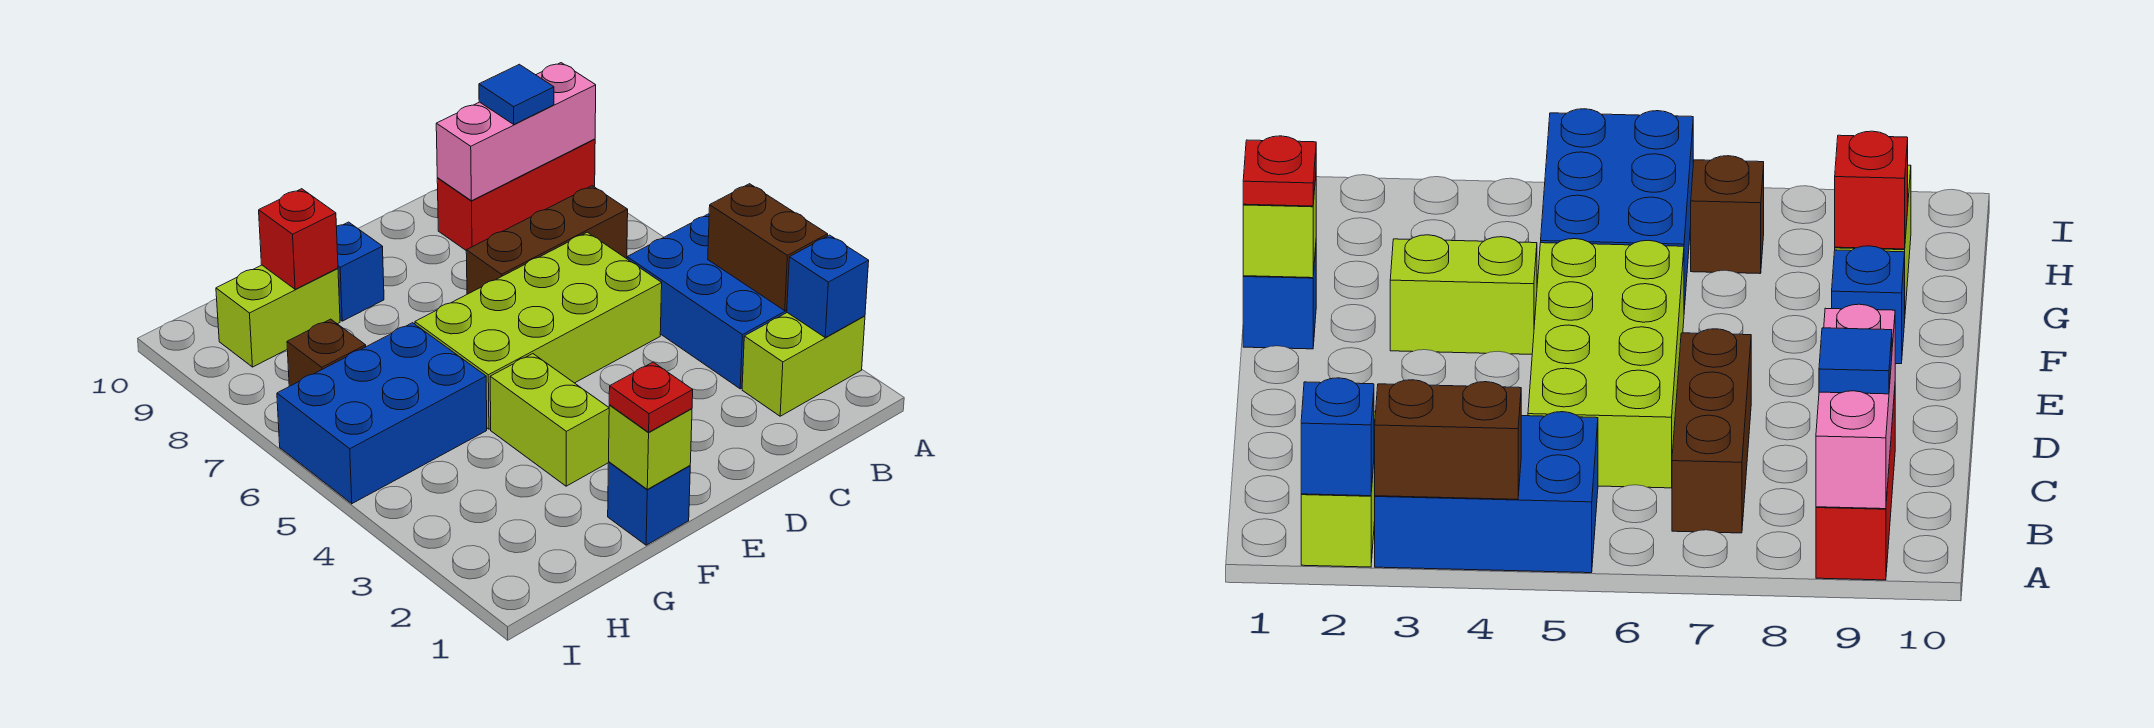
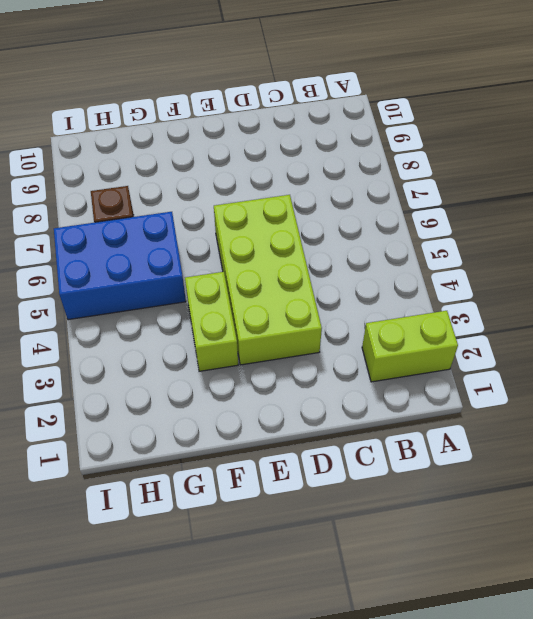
lime 2x4 brick [214,195,322,365] -> lime 2x4 brick turned to [415,232,662,429]
none -> blue 2x3 brick [627,214,787,389]
none -> red 1x3 brick [437,139,595,250]
none -> brown 1x3 brick [466,186,628,294]

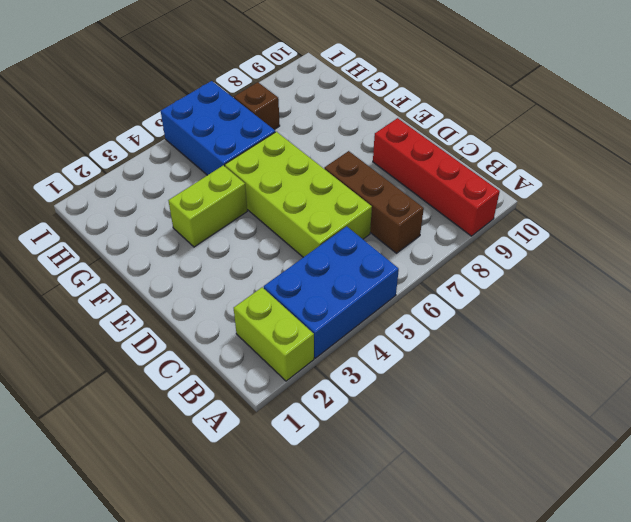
red 1x4 brick [373,118,500,236] -> red 1x3 brick [437,139,595,250]
none -> blue 1x1 brick [608,462,690,545]
none -> blue 1x1 brick [336,222,384,321]
none -> lime 1x2 brick [216,265,340,367]

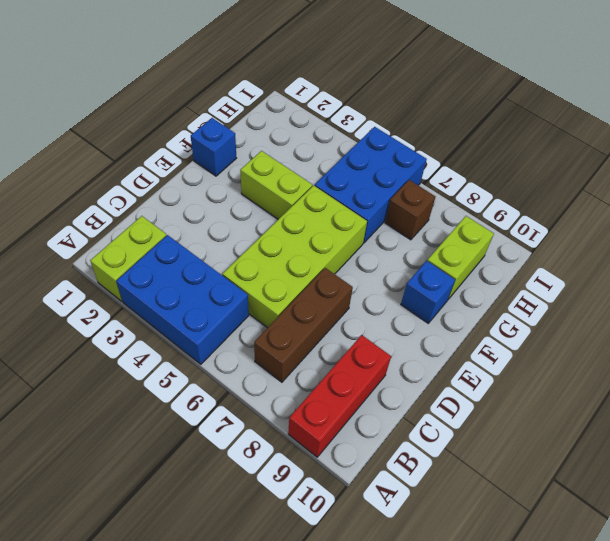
none -> blue 1x1 brick [787,235,869,337]
none -> brown 1x2 brick [708,184,828,311]
none -> pink 1x3 brick [436,63,596,201]

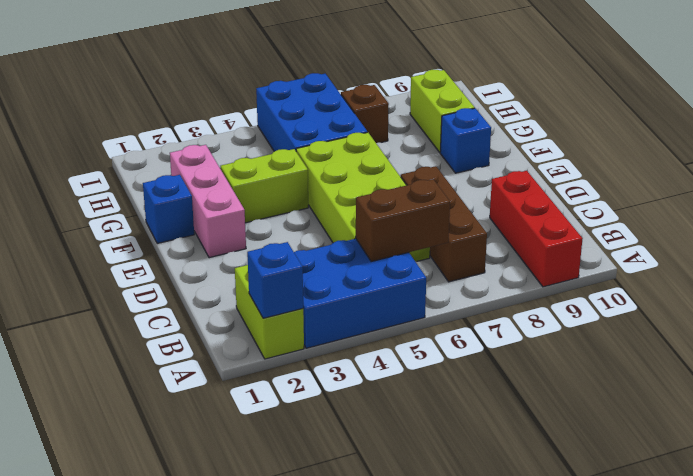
brown 1x2 brick [356,179,450,261] -> brown 1x2 brick moved to [708,184,828,311]
pink 1x3 brick [170,145,246,258] -> pink 1x3 brick moved to [436,63,596,201]
none -> lime 1x1 brick [609,405,692,489]
none -> red 1x1 brick [259,189,338,289]
none -> blue 1x1 tile [479,64,554,124]

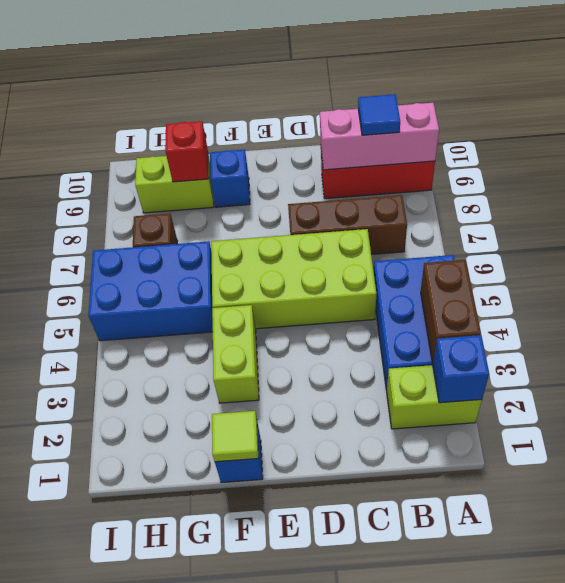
lime 1x1 tile [212,411,258,462] -> lime 1x1 brick [609,405,692,489]
none -> red 1x1 plate [609,362,693,432]

